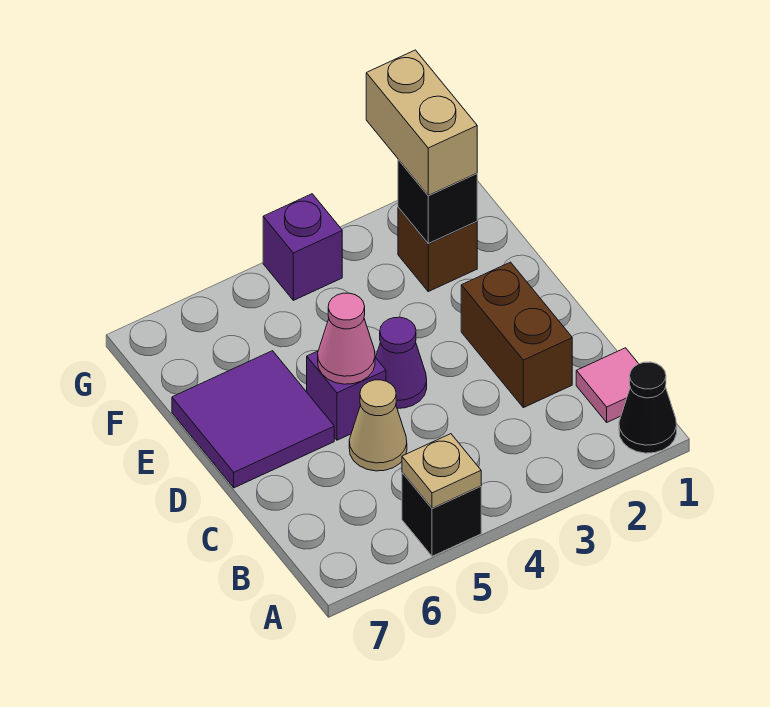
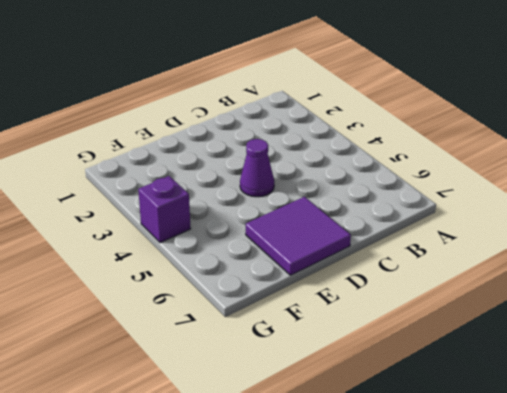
none -> black 1x1 cone [619,362,677,453]
none -> black 1x1 brick [402,472,481,556]
none -> pink 1x1 tile [576,348,639,422]

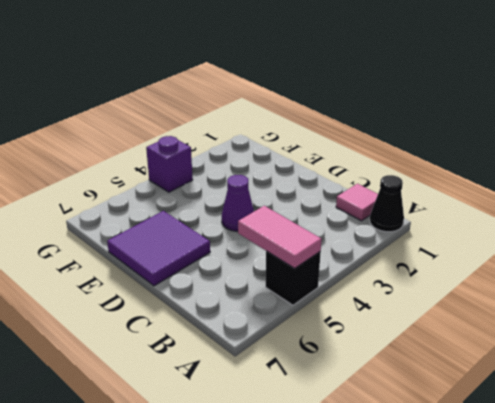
pink 1x2 tile [238,206,322,268] -> tan 1x1 plate [402,434,481,508]
none -> brown 1x2 brick [461,262,572,408]
none -> tan 1x1 cone [349,380,407,471]
none -> purple 1x1 brick [307,351,386,440]

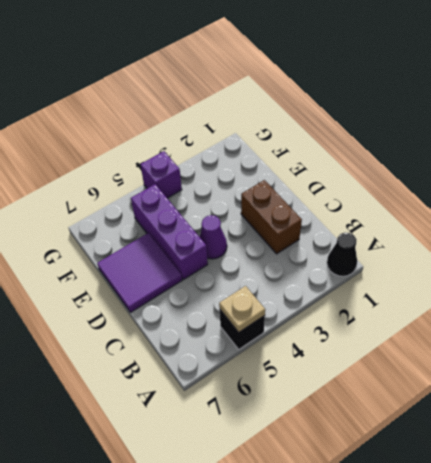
purple 1x3 brick [131,184,208,280] -> purple 1x1 brick [307,351,386,440]
none -> pink 1x1 tile [576,348,639,422]
none -> tan 1x1 cone [349,380,407,471]
none -> brown 1x1 brick [398,207,477,291]

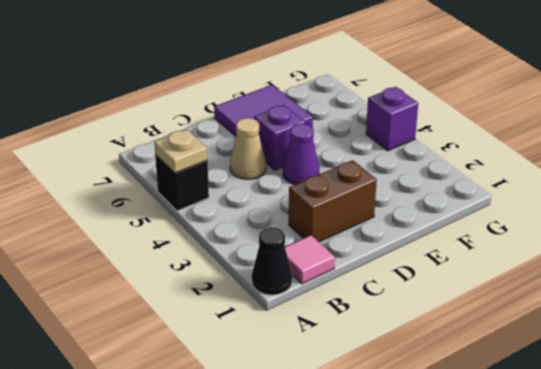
none -> brown 1x1 brick [398,207,477,291]
none -> pink 1x1 cone [318,293,375,384]
none -> black 1x1 brick [398,159,477,243]

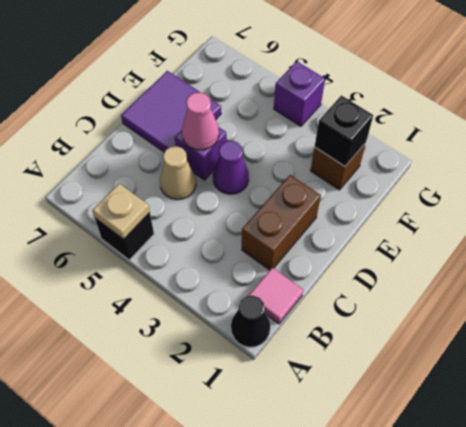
none -> tan 1x2 brick [366,50,477,195]

